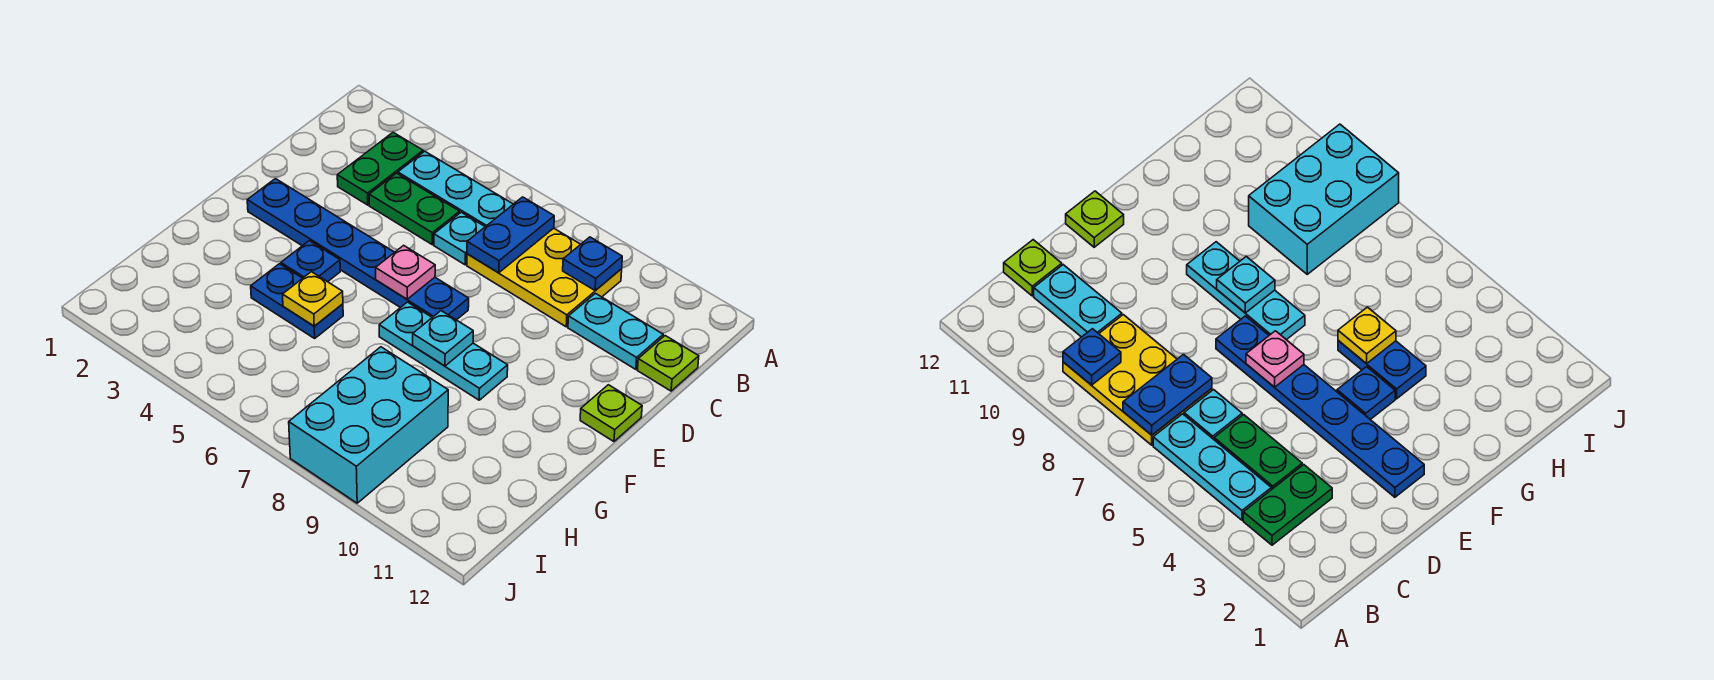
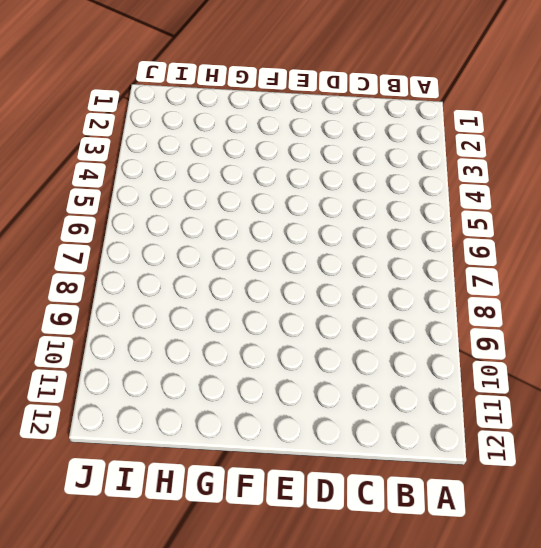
none -> green 1x2 plate [337,133,423,205]
none -> cyan 1x3 plate [398,151,513,227]
none -> yellow 2x3 plate [467,228,622,327]

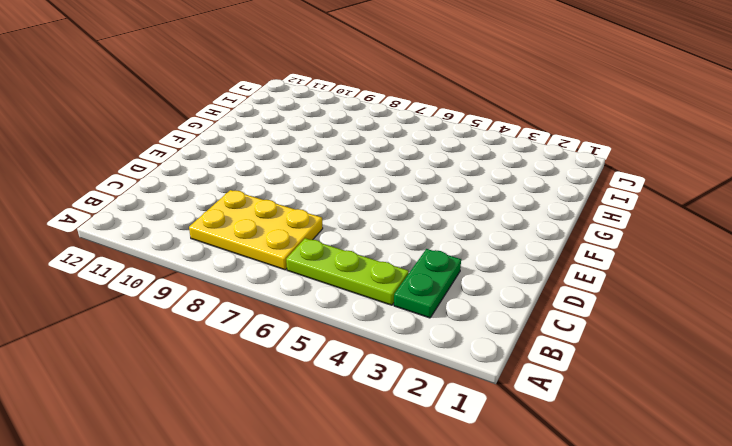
lime 1x3 plate [286,238,409,305] -> cyan 1x3 plate [398,151,513,227]
none -> green 1x2 plate [369,173,460,245]
none -> cyan 1x1 plate [434,212,485,265]
none -> cyan 1x2 plate [568,294,663,369]

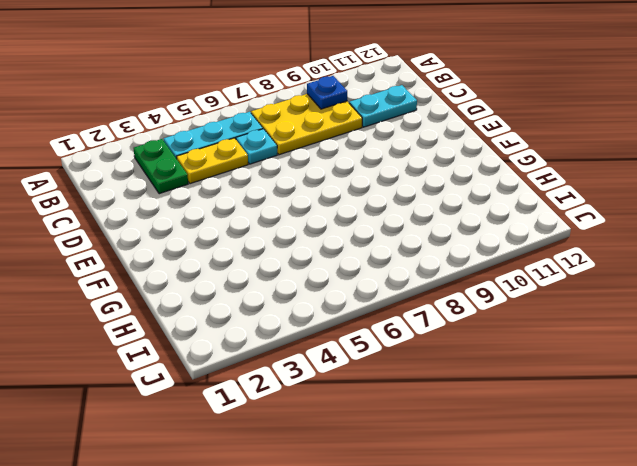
yellow 1x2 plate [177,138,248,184] -> green 1x2 plate [369,173,460,245]
none -> lime 1x1 plate [638,336,699,391]
none -> blue 1x6 plate [247,179,469,320]
none -> lime 1x1 plate [580,385,642,442]

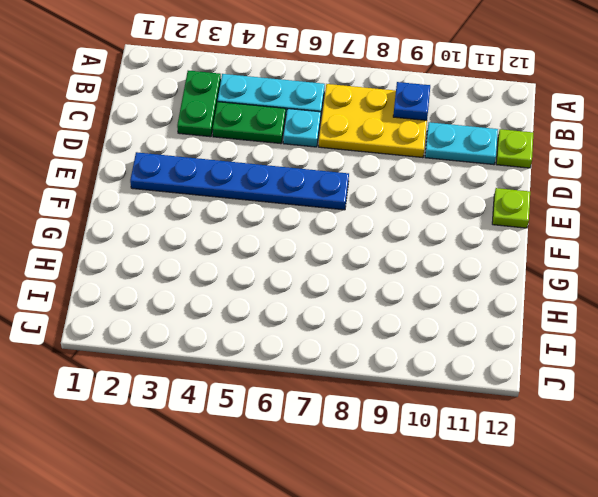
none -> blue 1x1 plate [281,241,340,282]
none -> cyan 1x3 plate [379,302,508,400]
none -> blue 1x2 plate [251,264,343,338]

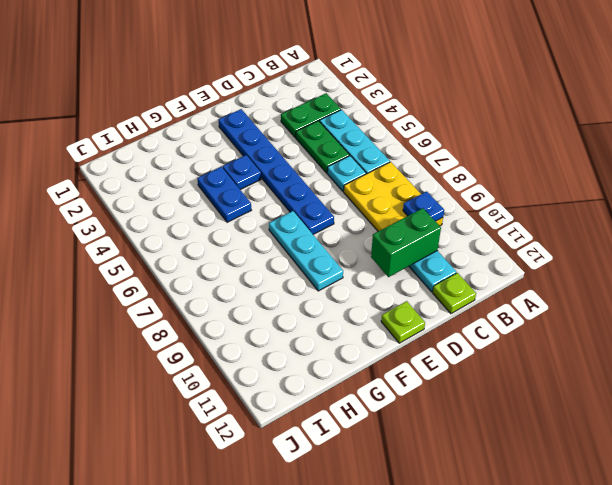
green 1x2 brick [371,208,441,277] -> none
none -> cyan 2x3 brick [289,347,448,503]
none -> blue 1x2 plate [467,197,554,273]
none -> pink 1x1 plate [376,245,435,299]

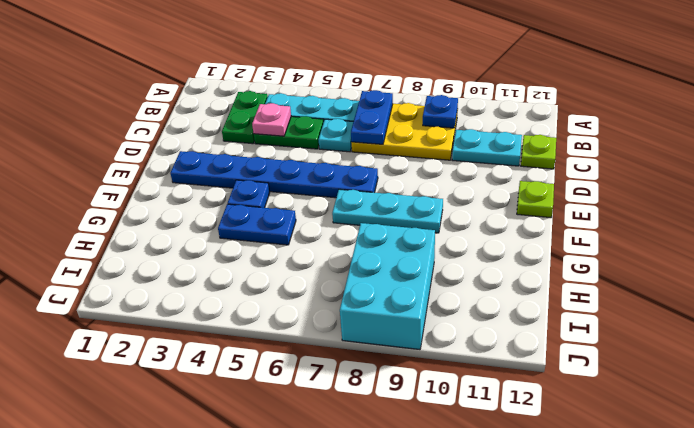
pink 1x1 plate [252,103,291,136] -> pink 1x1 plate moved to [376,245,435,299]
none -> cyan 1x1 plate [413,311,473,366]
none -> yellow 1x1 plate [283,272,343,326]

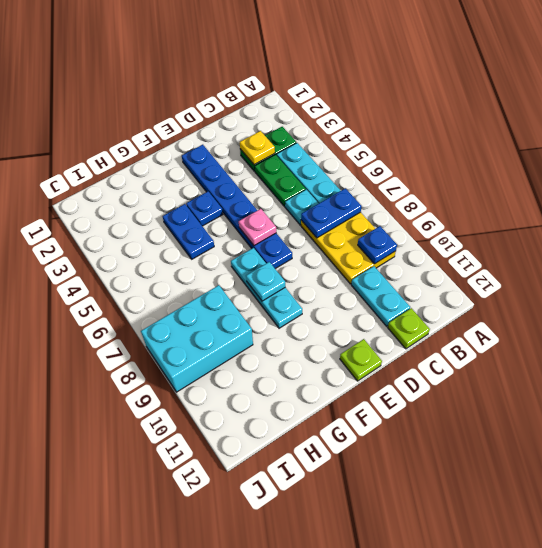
yellow 1x1 plate [240,131,275,165] -> yellow 1x1 plate moved to [283,272,343,326]

